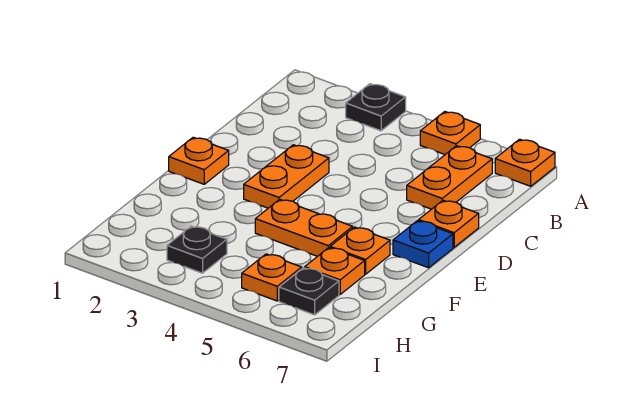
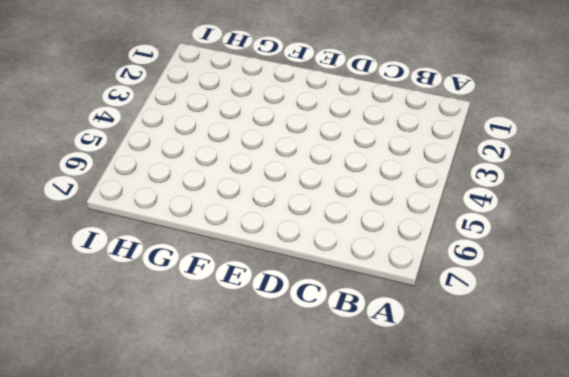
none -> black 1x1 plate [346,84,406,131]
none -> orange 1x1 plate [420,112,480,154]
none -> orange 1x1 plate [495,139,555,186]

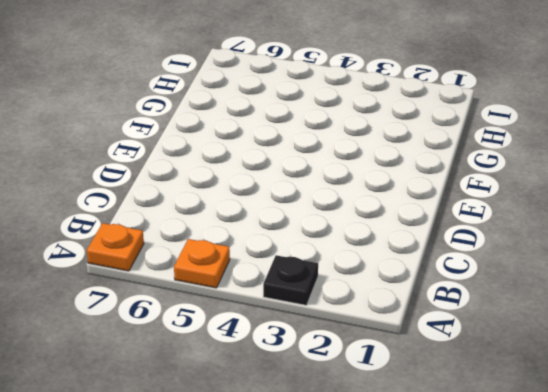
none -> orange 1x2 plate [407,146,492,209]
none -> orange 1x2 plate [244,145,329,208]
none -> orange 1x1 plate [419,200,479,247]

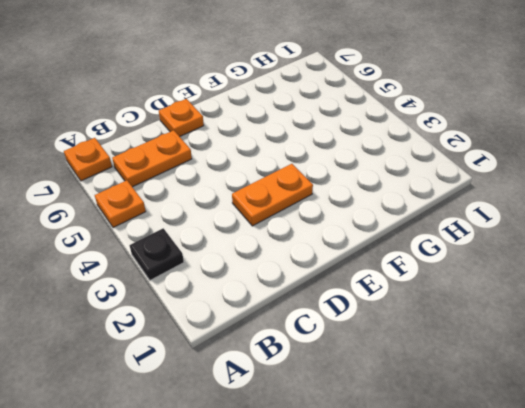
none -> orange 1x1 plate [169,137,229,184]
none -> blue 1x1 plate [393,221,453,268]
none -> orange 1x2 plate [255,199,353,256]

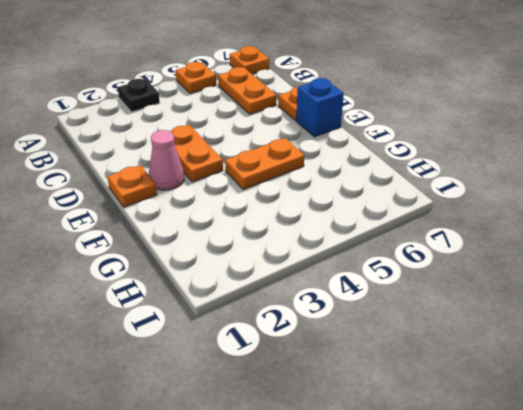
pink 1x1 cone [149,130,184,190] -> none
blue 1x1 brick [296,78,344,137] -> blue 1x1 plate [393,221,453,268]
none -> orange 1x1 plate [330,227,390,274]
none -> orange 1x1 plate [305,248,365,294]
none -> black 1x1 plate [167,226,227,273]

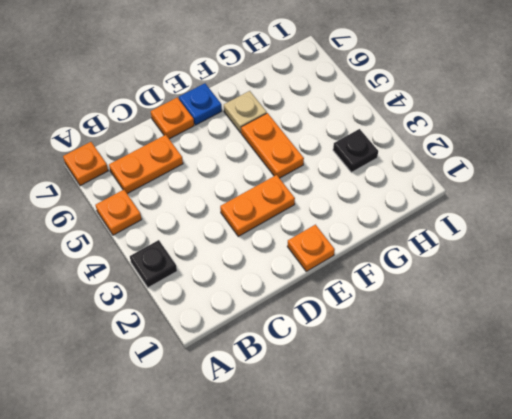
tan 1x1 plate [224,91,267,133] -> orange 1x1 plate [330,227,390,274]
none -> orange 1x1 plate [305,248,365,294]
none -> orange 1x1 plate [242,254,302,301]
none -> black 1x1 plate [279,268,339,315]

